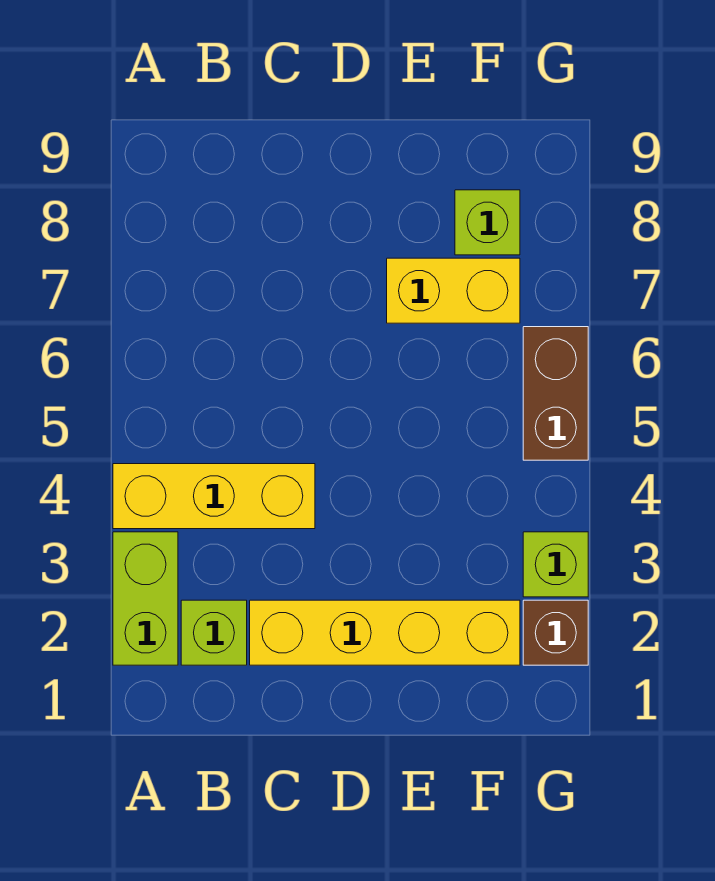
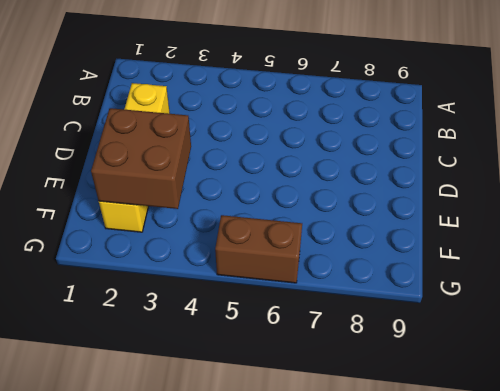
brown 2x2 brick [91,108,191,209] -> none
none -> lime 1x2 brick [113,532,178,665]
none -> yellow 1x3 brick [113,464,315,529]

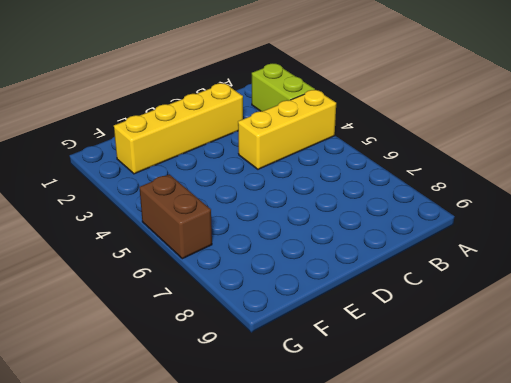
none -> lime 1x1 brick [181,600,247,665]
none -> yellow 1x2 brick [387,258,520,323]

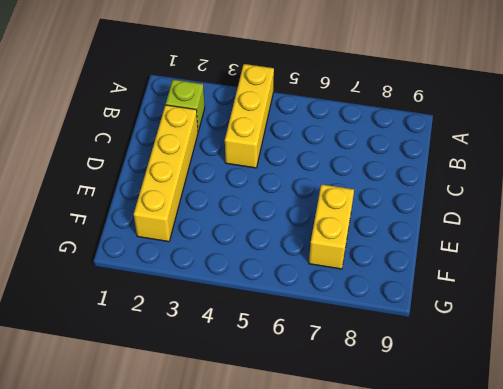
none -> lime 1x2 brick [113,532,178,665]
none -> lime 1x1 brick [455,190,520,255]

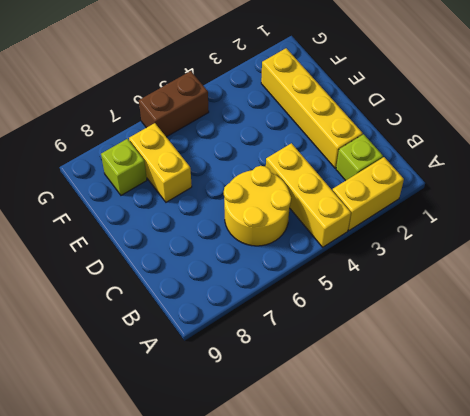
yellow 1x2 brick [332,157,404,230] -> lime 1x2 brick [113,532,178,665]
yellow 2x2 round brick [224,166,291,246] -> none
none -> brown 1x1 brick [523,600,588,665]
none -> lime 1x1 brick [523,532,588,597]

